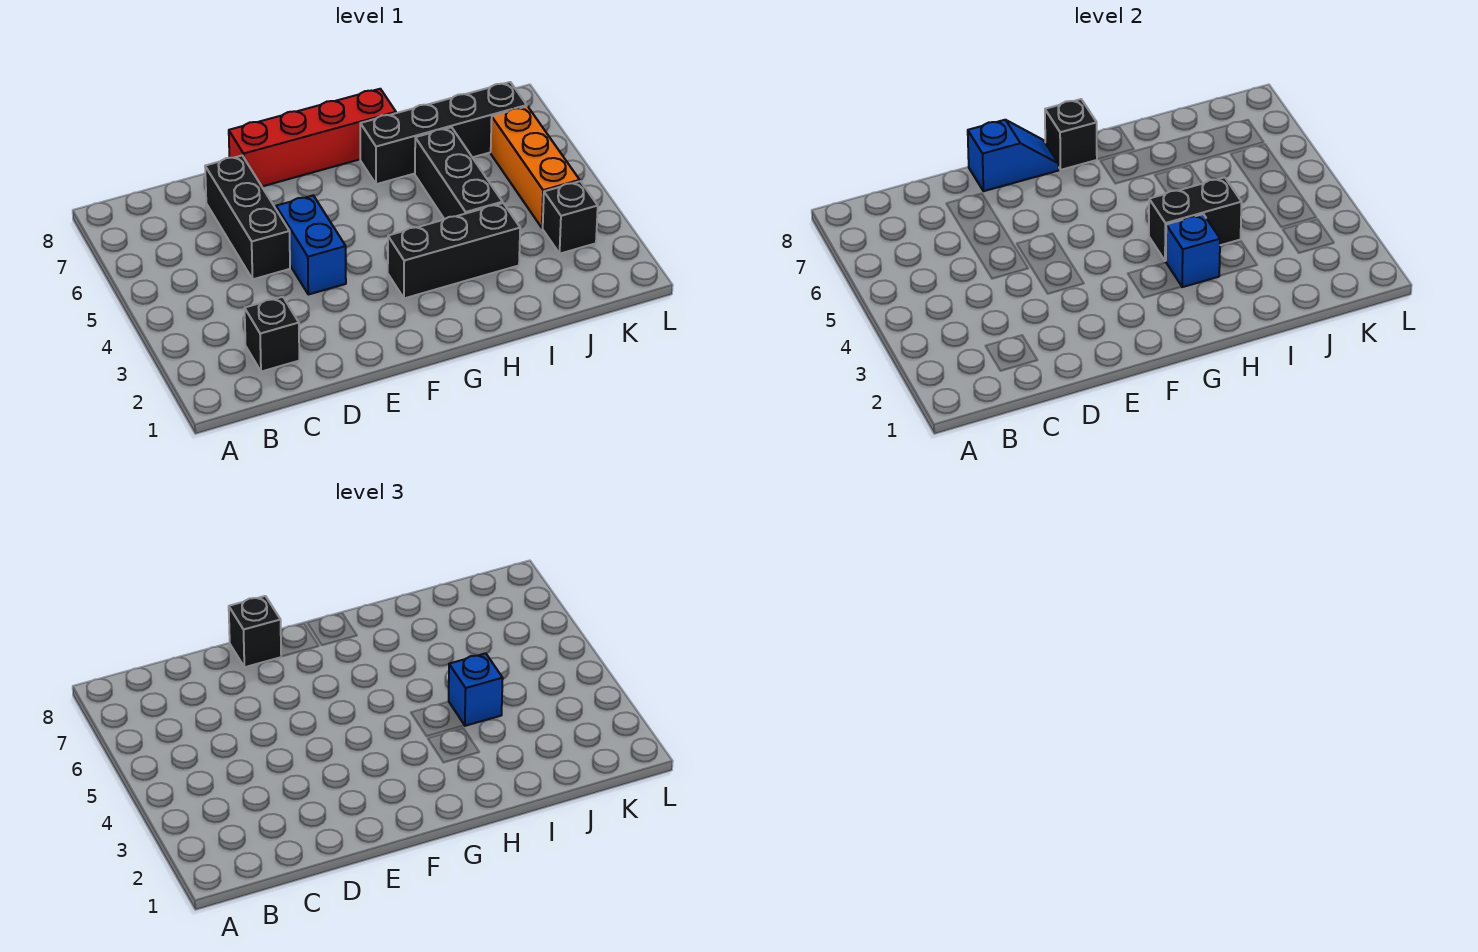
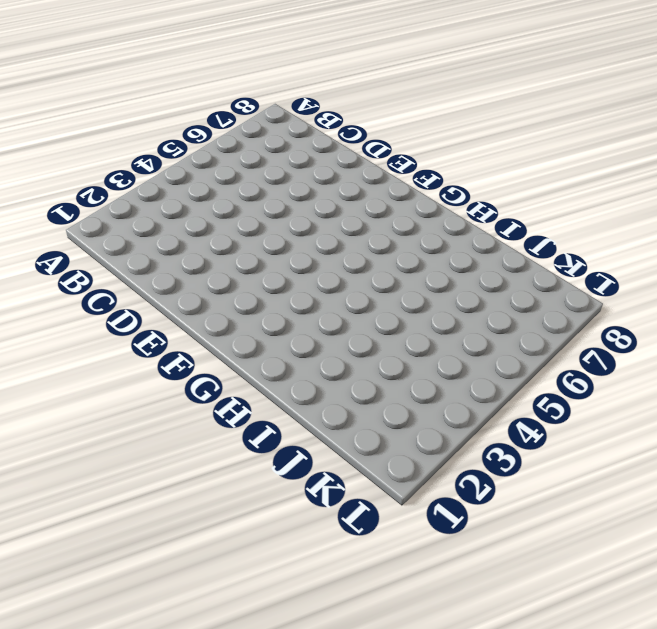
none -> black 1x1 brick [245,297,299,372]
none -> black 1x3 brick [205,156,290,279]
none -> blue 1x2 brick [276,196,346,295]

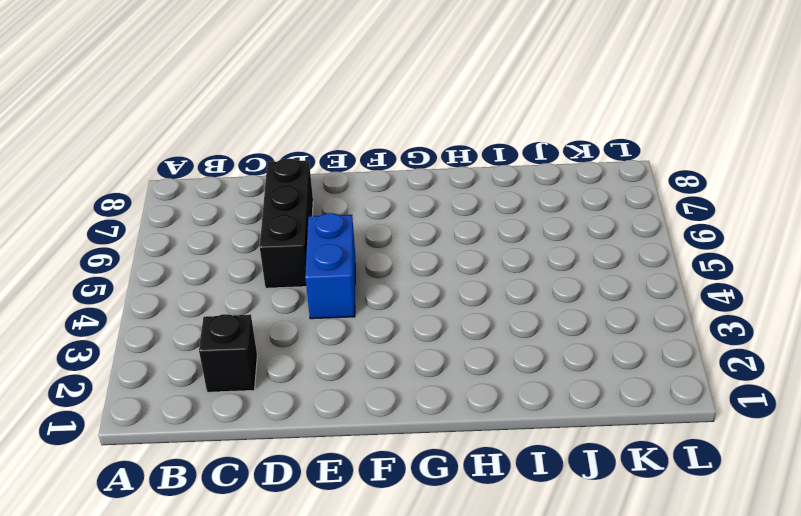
none -> red 1x4 brick [229,89,396,186]
none -> black 1x3 brick [388,203,520,298]
none -> black 1x4 brick [360,82,527,184]

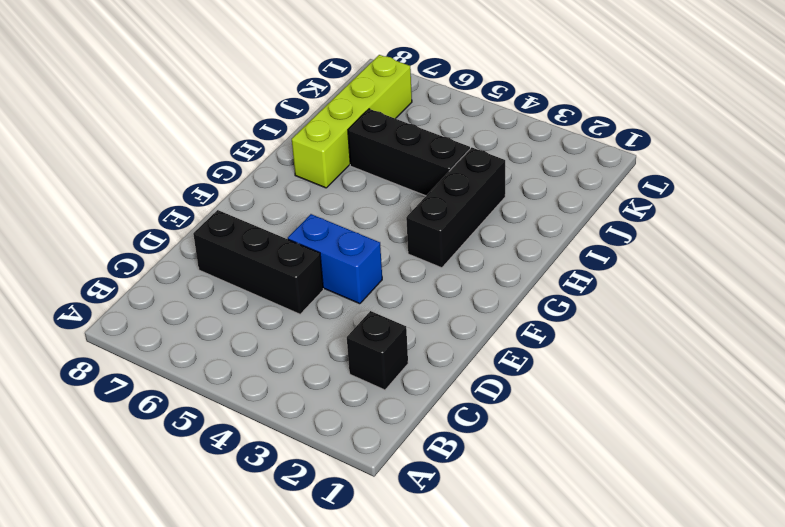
lime 1x4 brick [292,55,412,188] -> black 1x4 brick [360,82,527,184]
none -> red 1x4 brick [229,89,396,186]
none -> black 1x1 brick [543,181,598,254]
none -> orange 1x3 brick [491,106,580,228]

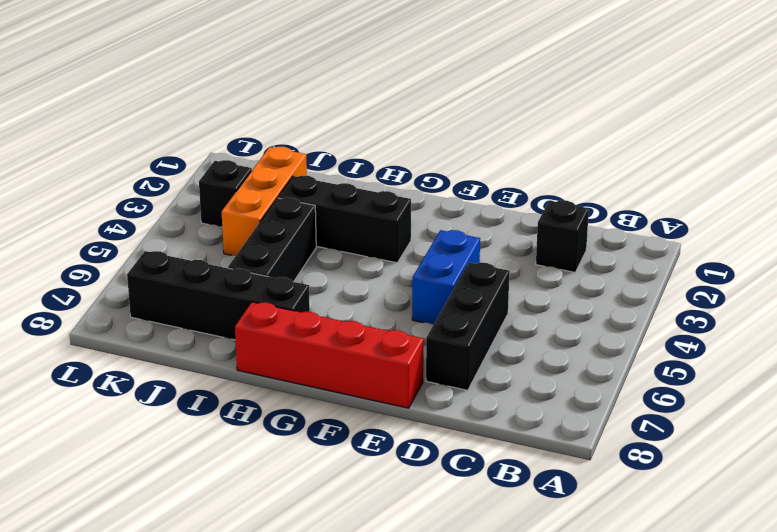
orange 1x3 brick [222,147,307,256] -> orange 1x3 brick moved to [491,106,580,228]
none -> blue 1x2 slope [968,120,1059,191]
none -> black 1x1 brick [1045,99,1097,170]
none -> blue 1x1 brick [1166,214,1220,287]

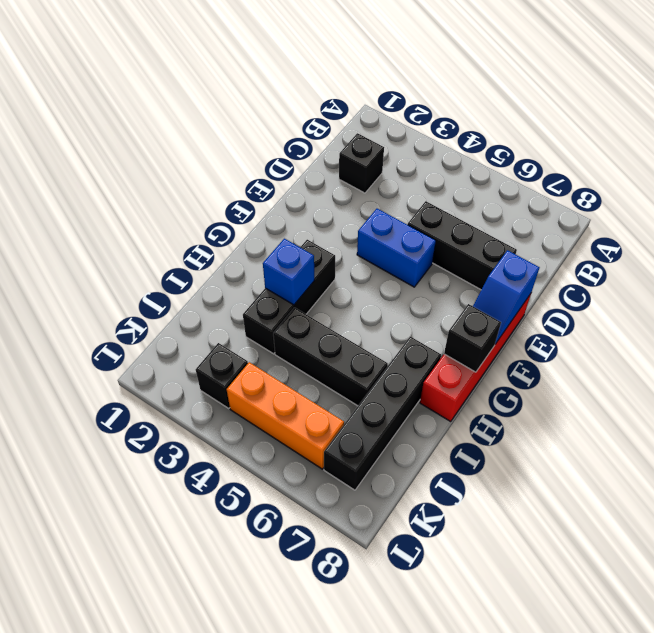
none -> black 1x2 brick [1149,177,1242,261]
none -> black 1x1 brick [229,596,282,667]
none -> blue 1x1 brick [449,653,503,726]

